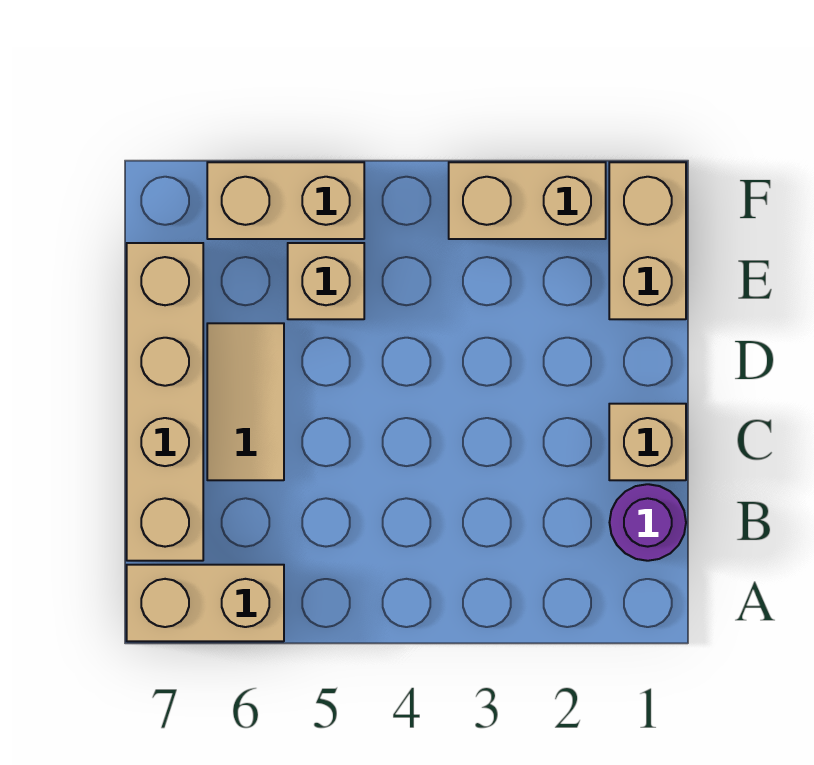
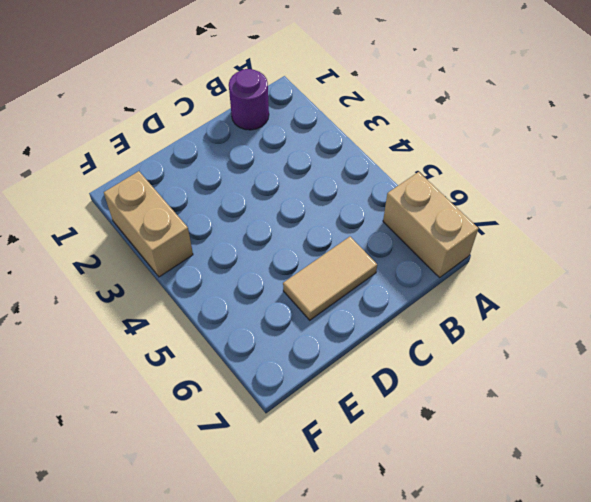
none -> tan 1x4 brick [127,243,203,561]
none -> tan 1x1 brick [609,404,686,480]

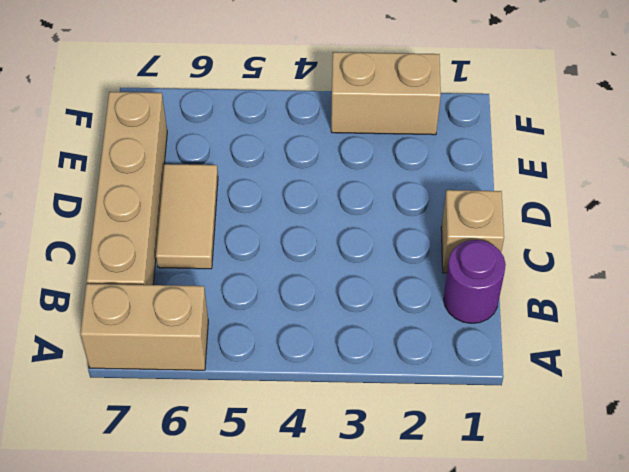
none -> tan 1x2 brick [609,162,686,319]
none -> tan 1x1 brick [288,243,364,319]

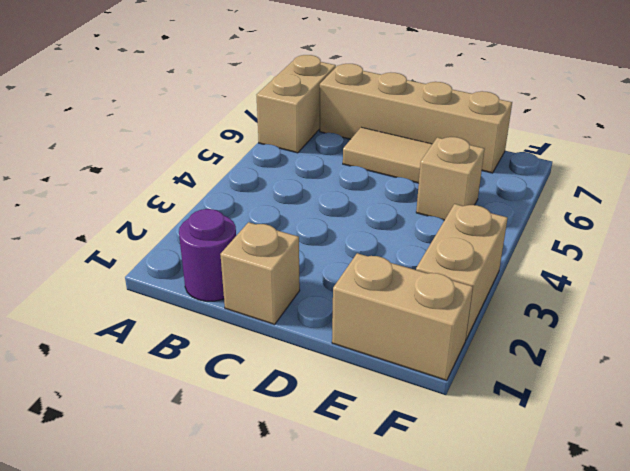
none -> tan 1x2 brick [207,162,364,239]

